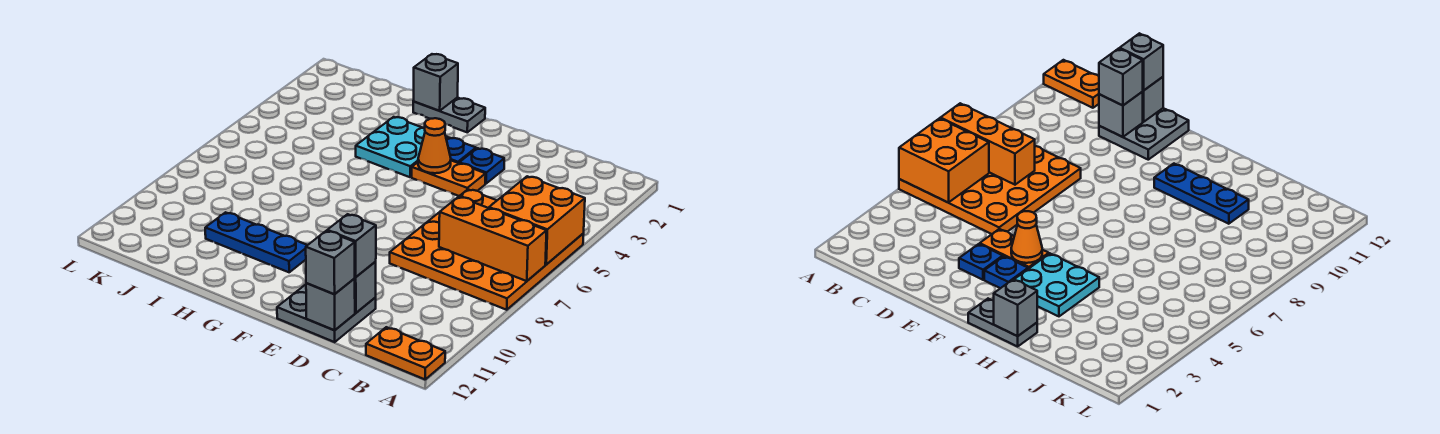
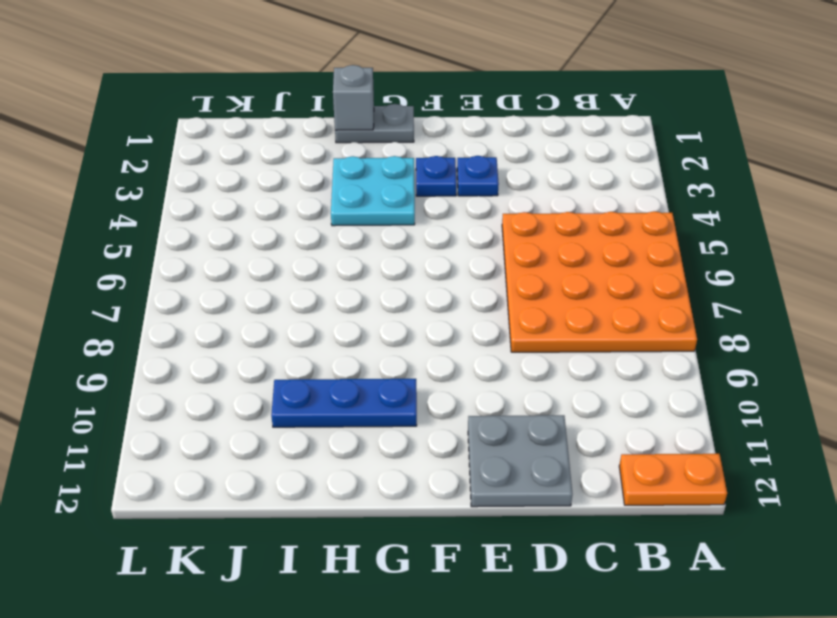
none -> orange 1x2 plate [412,161,486,196]
none -> orange 2x2 brick [489,176,585,265]
none -> orange 1x3 brick [439,197,547,281]

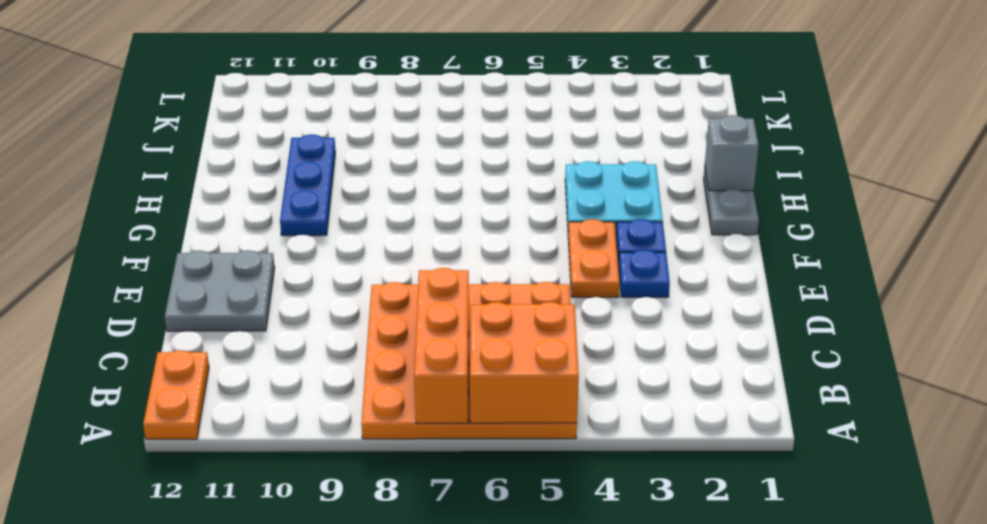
none -> grey 1x1 brick [354,262,376,313]
none -> grey 1x1 brick [306,279,355,330]
none -> orange 1x1 cone [418,118,451,173]

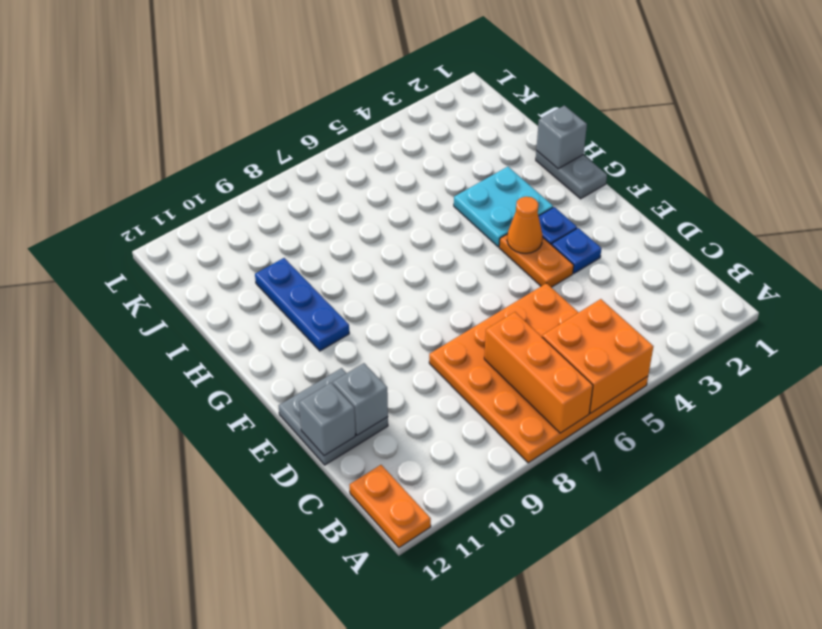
none -> grey 1x1 brick [327,214,376,277]
none -> grey 1x1 brick [306,231,355,294]

